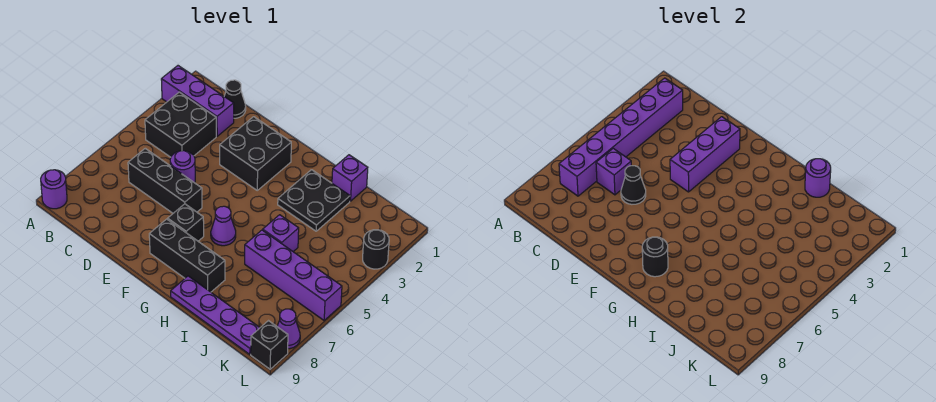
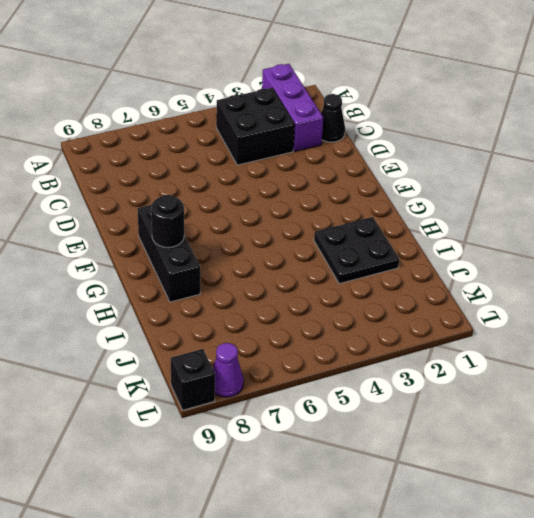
none -> purple 1x1 round brick [41,170,67,209]
none -> black 1x3 brick [128,148,202,213]
none -> purple 1x1 round brick [170,151,195,183]

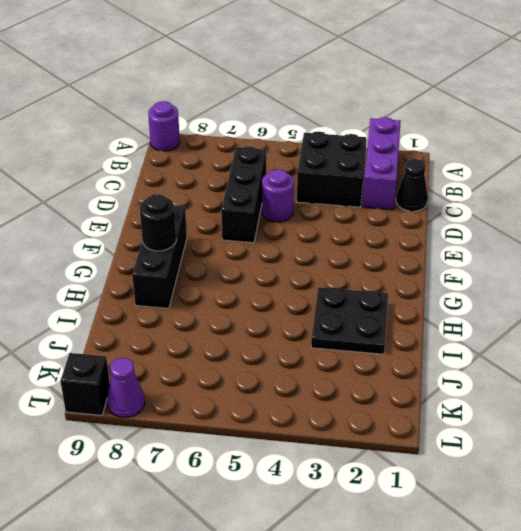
none -> black 2x2 brick [220,117,291,190]
none -> black 1x1 brick [168,204,204,241]
none -> purple 1x1 cone [211,206,236,246]

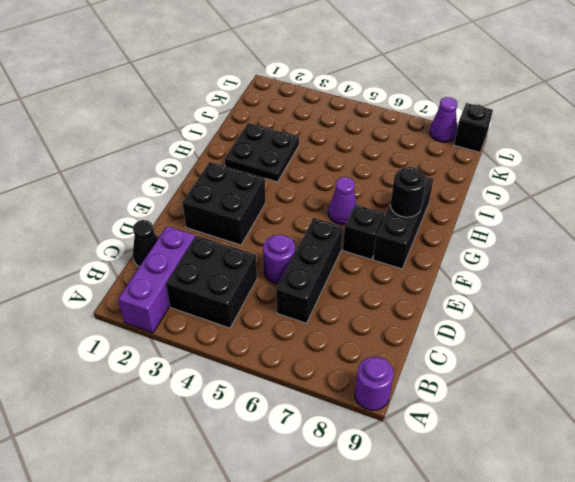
none -> purple 1x4 plate [171,276,260,354]
none -> purple 1x1 brick [332,155,368,201]
none -> purple 1x1 brick [263,215,299,252]

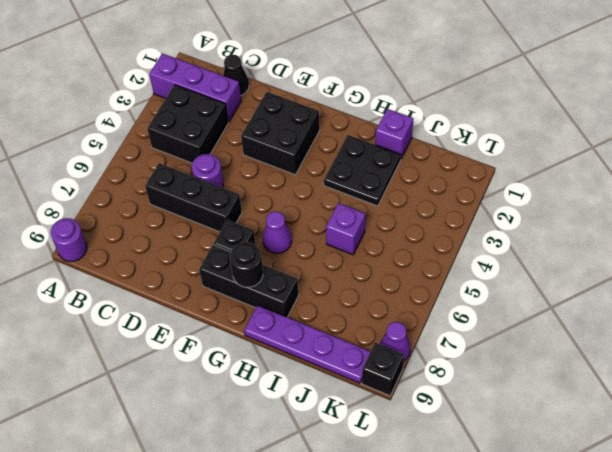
none -> purple 1x4 brick [245,230,342,320]
none -> black 1x1 round brick [363,230,389,269]
none -> purple 1x6 brick [559,78,683,196]

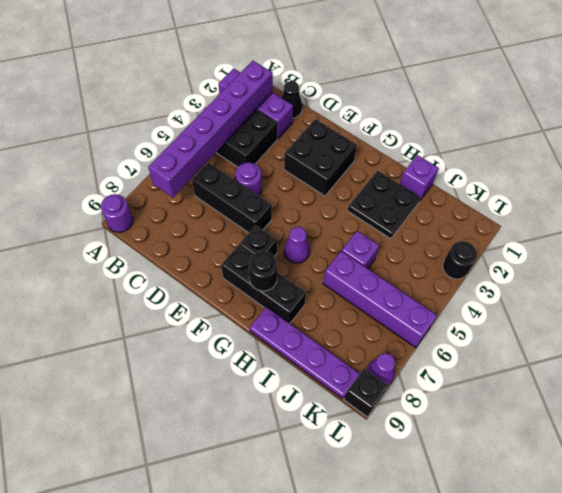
none -> purple 1x1 brick [596,148,631,195]
none -> black 1x1 cone [621,166,646,204]
none -> purple 1x3 brick [670,117,740,192]

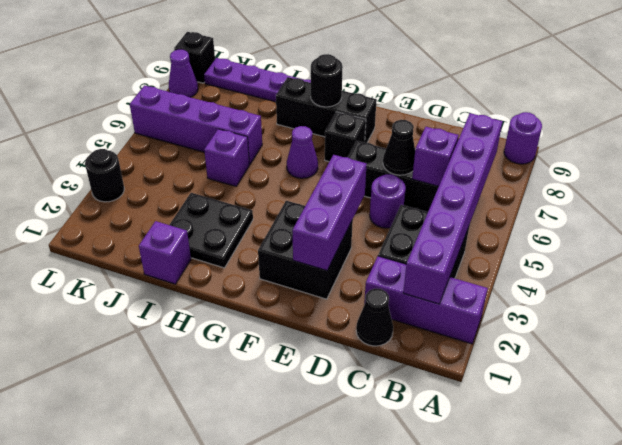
none -> purple 1x1 round brick [805,159,831,197]

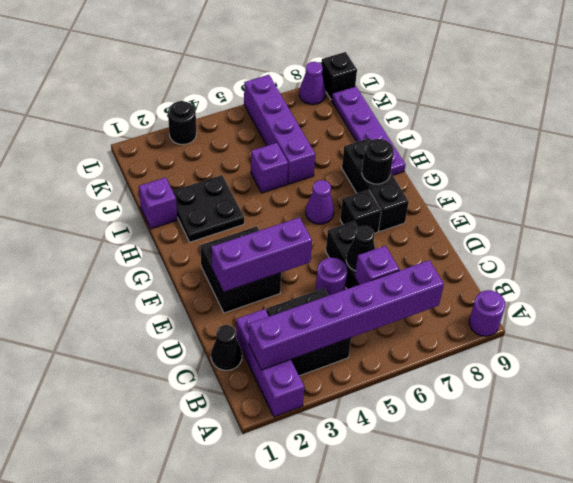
none -> purple 1x1 round brick [805,159,831,197]

